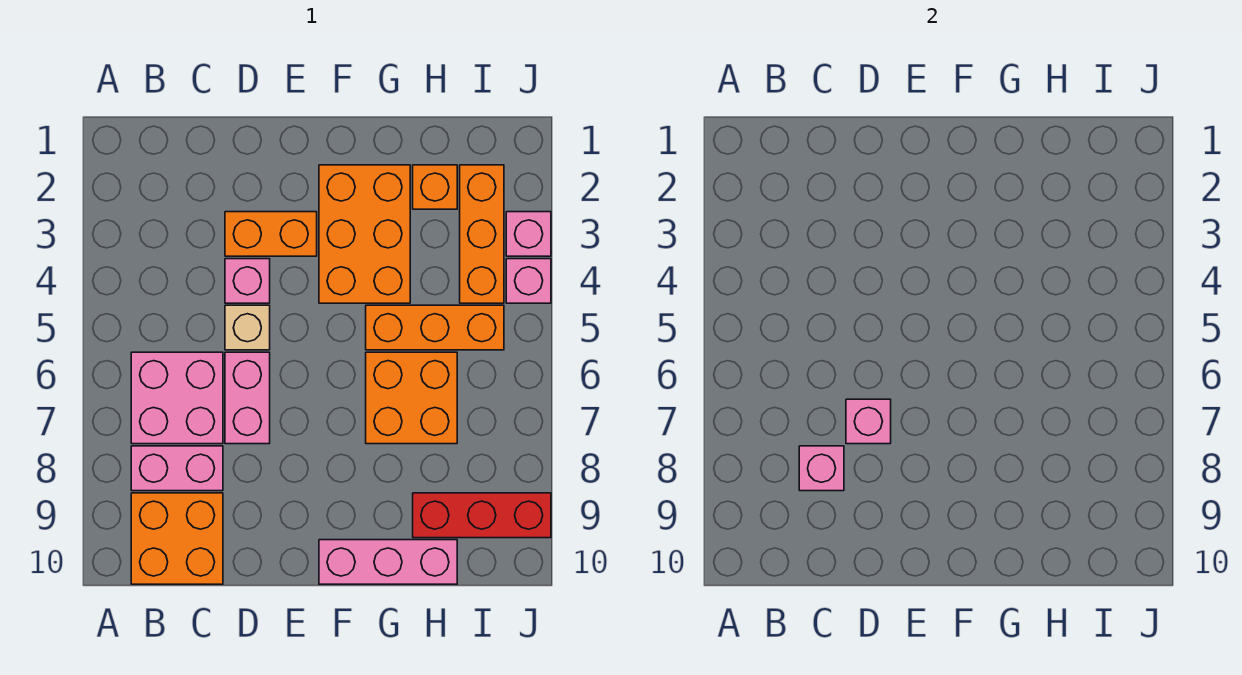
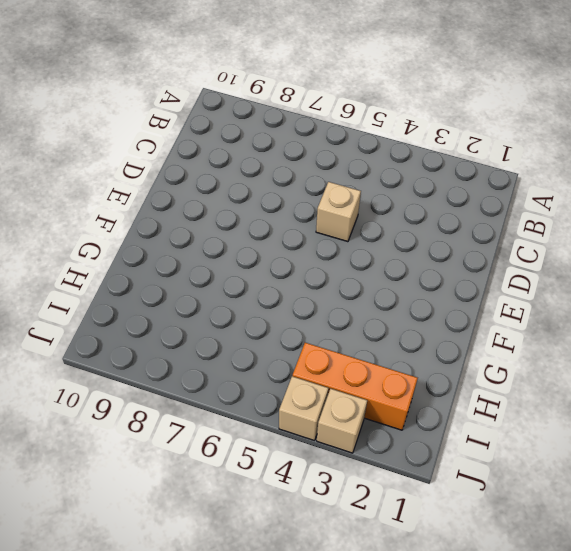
tan 1x1 brick [317,389,367,453] -> pink 1x1 brick [506,212,551,256]
tan 1x1 brick [279,376,328,441] -> pink 1x1 brick [506,259,551,303]
none -> pink 2x2 brick [131,352,223,444]
none -> pink 1x2 brick [131,446,223,491]
none -> orange 2x2 brick [131,493,223,584]

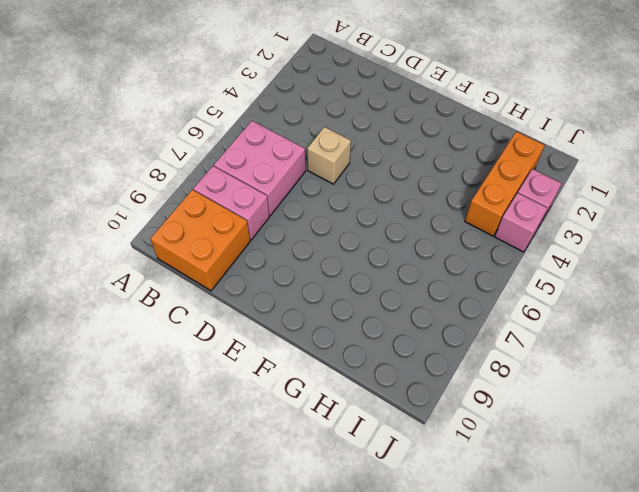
none -> orange 1x2 brick [225,212,317,256]
none -> pink 1x1 brick [225,259,270,303]
none -> pink 1x2 brick [225,352,270,444]

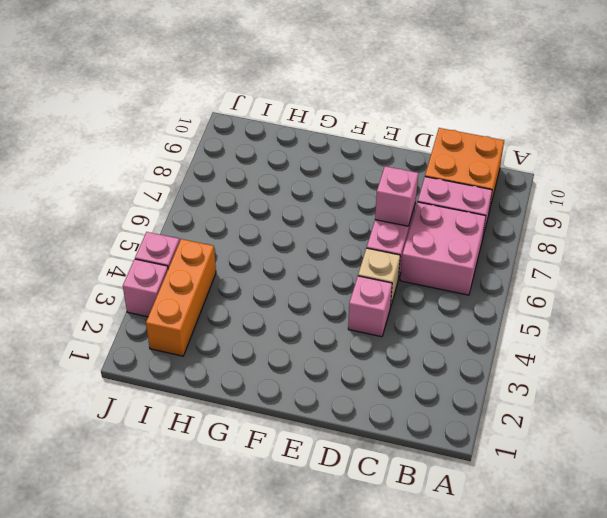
none -> orange 1x2 brick [225,212,317,256]
none -> orange 2x3 brick [319,165,410,303]
none -> pink 1x3 brick [319,540,457,584]

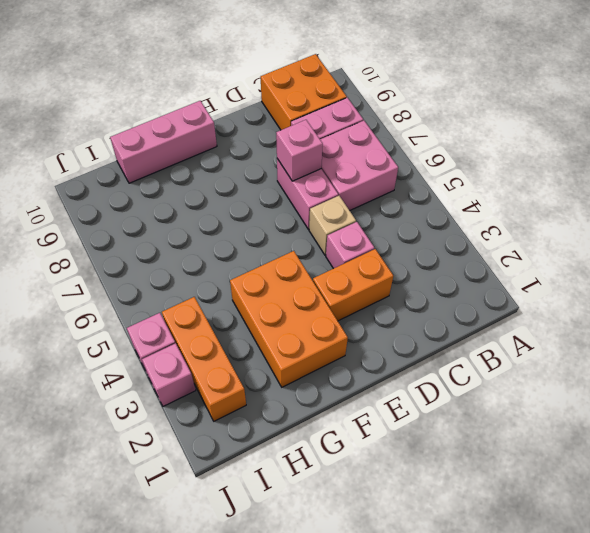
none -> orange 1x3 brick [366,305,504,350]
none -> orange 2x2 brick [366,352,457,444]
none -> orange 1x1 brick [413,165,457,209]

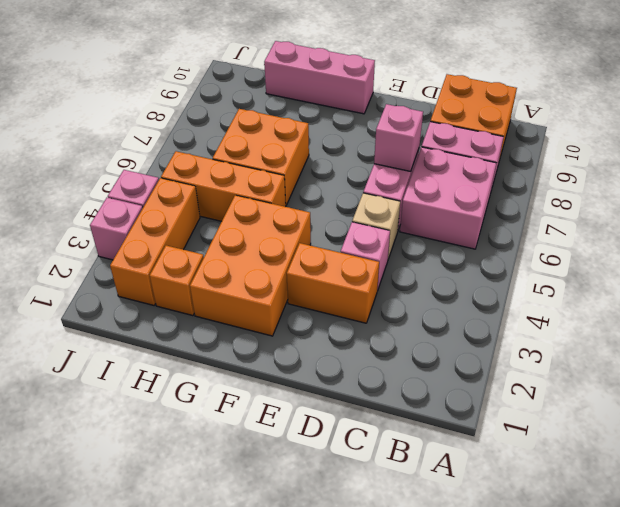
none -> red 1x3 brick [413,493,551,538]
none -> pink 1x1 brick [799,446,844,491]

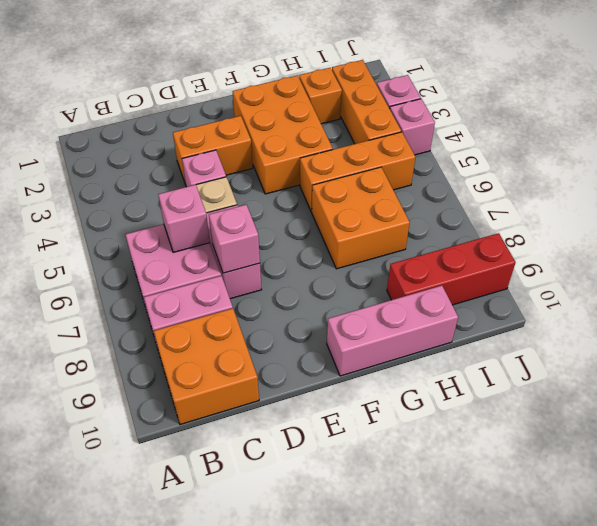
pink 1x1 brick [158,185,210,252] -> pink 1x1 brick moved to [799,446,844,491]

